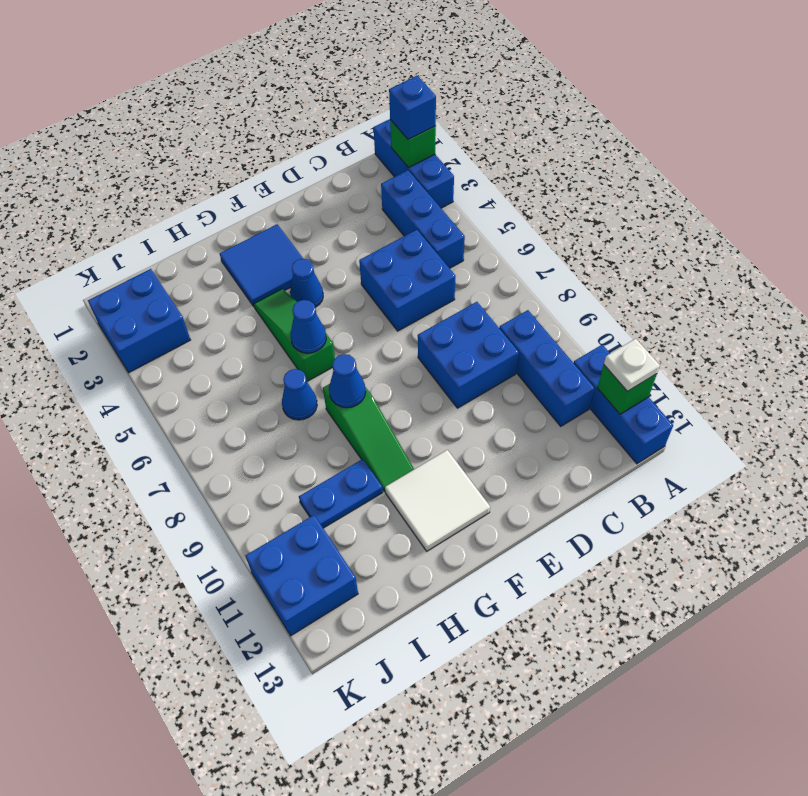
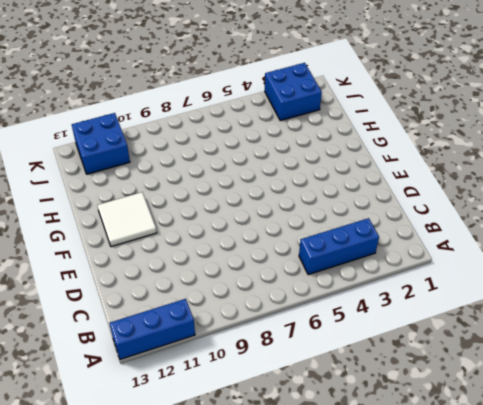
none -> blue 1x3 brick [374,119,454,208]
none -> blue 1x3 brick [499,310,594,426]
none -> blue 2x2 brick [359,230,456,331]

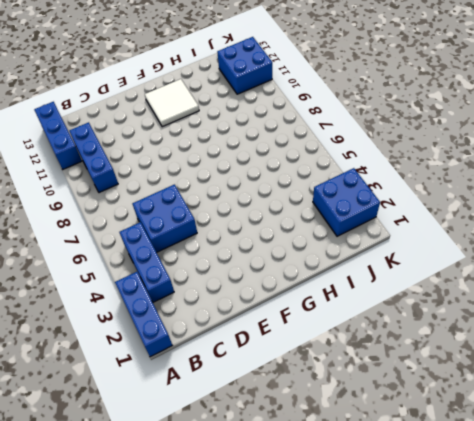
none -> blue 2x2 brick [418,302,519,408]
none -> blue 2x2 tile [220,224,303,306]
none -> blue 1x1 cone [290,259,323,307]

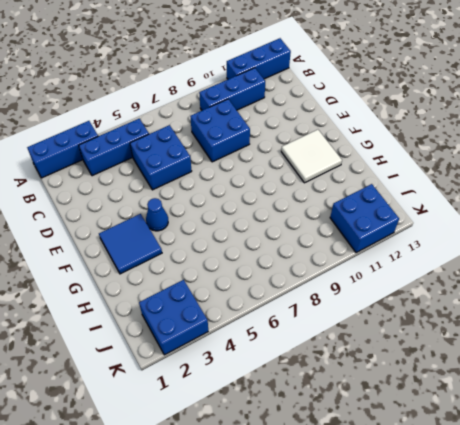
none -> green 1x3 slope [254,289,335,381]
none -> green 1x3 slope [323,384,414,492]
none -> blue 1x1 cone [282,369,317,420]

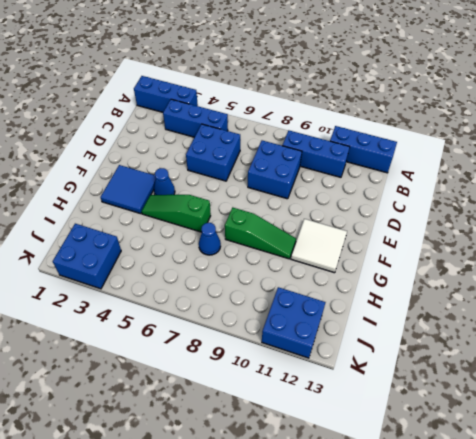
none -> blue 1x2 plate [299,459,383,528]
none -> green 1x1 brick [390,120,436,168]
none -> green 1x1 brick [597,365,657,414]

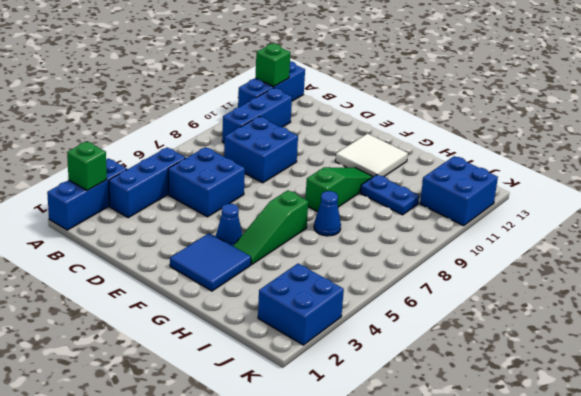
none -> blue 1x1 cone [291,300,326,353]
none -> blue 1x1 cone [329,354,366,408]
none -> blue 1x1 brick [389,76,436,140]

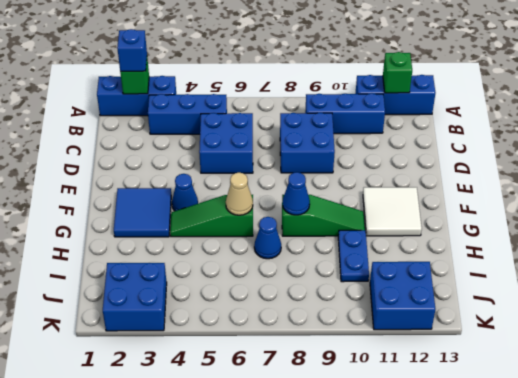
tan 1x1 cone [226,173,253,215] -> blue 1x1 cone [291,300,326,353]
none -> white 1x1 plate [604,339,660,391]

